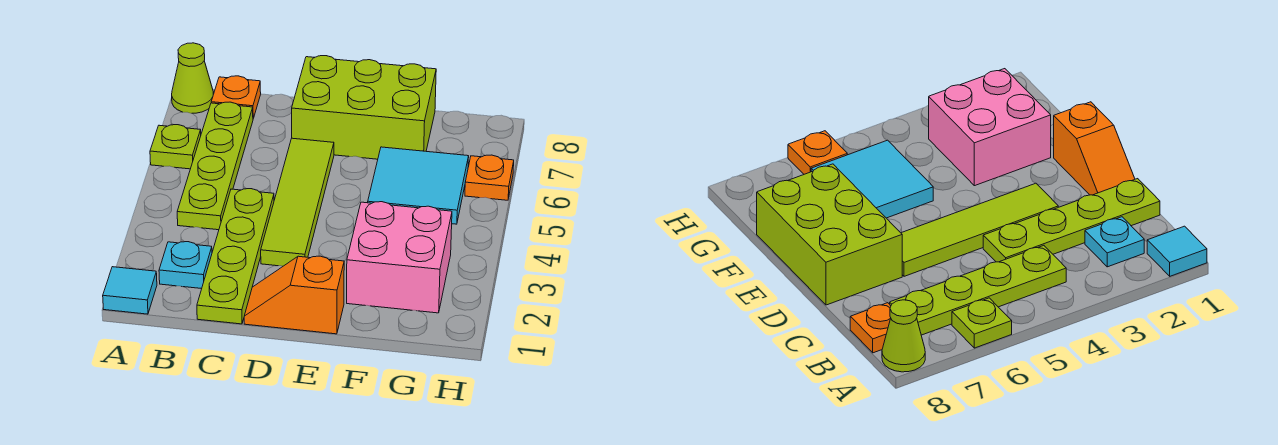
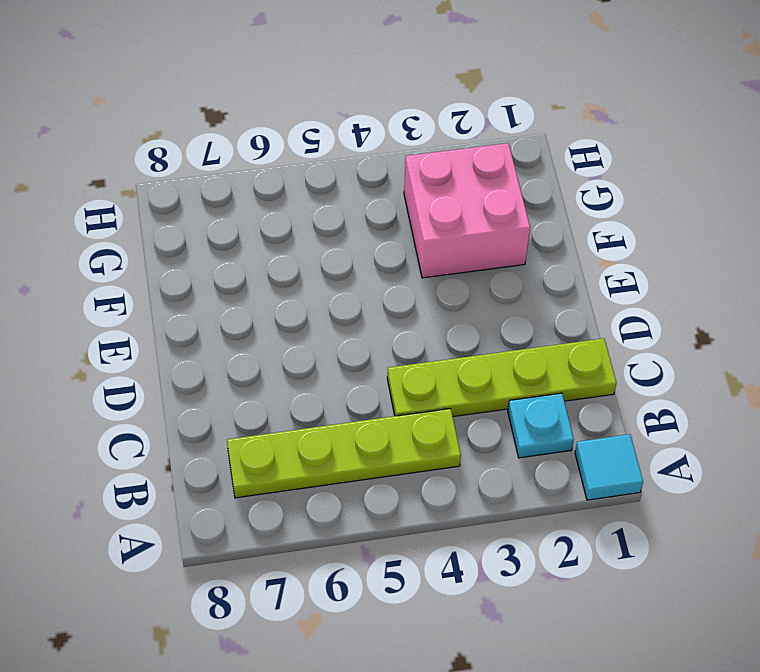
none -> lime 1x1 plate [150,125,201,169]
none -> lime 1x1 cone [172,43,213,113]
none -> orange 1x1 plate [211,76,261,118]

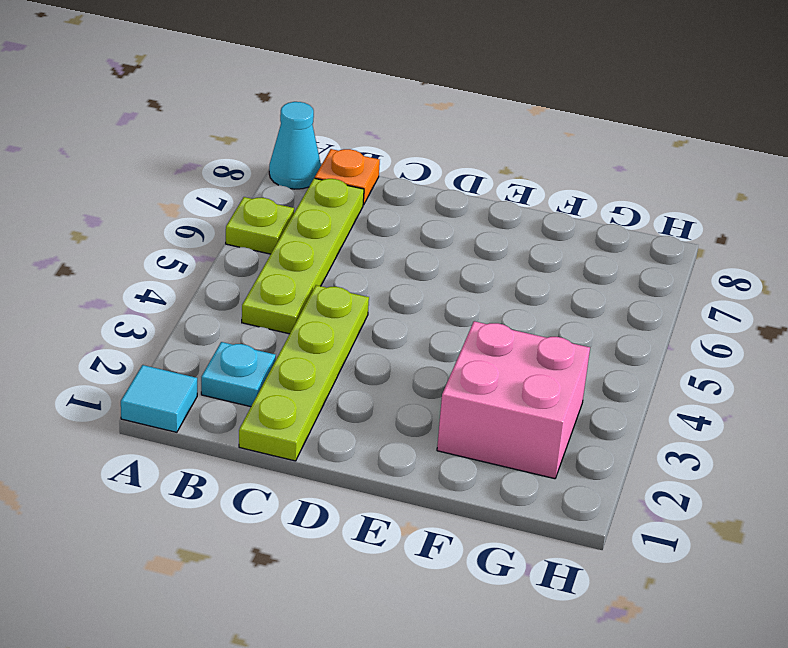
cyan 1x1 cone [269,102,321,189] -> lime 1x1 cone [172,43,213,113]
none -> orange 1x2 slope [244,256,344,334]
none -> lime 1x4 tile [261,138,334,266]
none -> lime 2x3 brick [292,56,436,159]

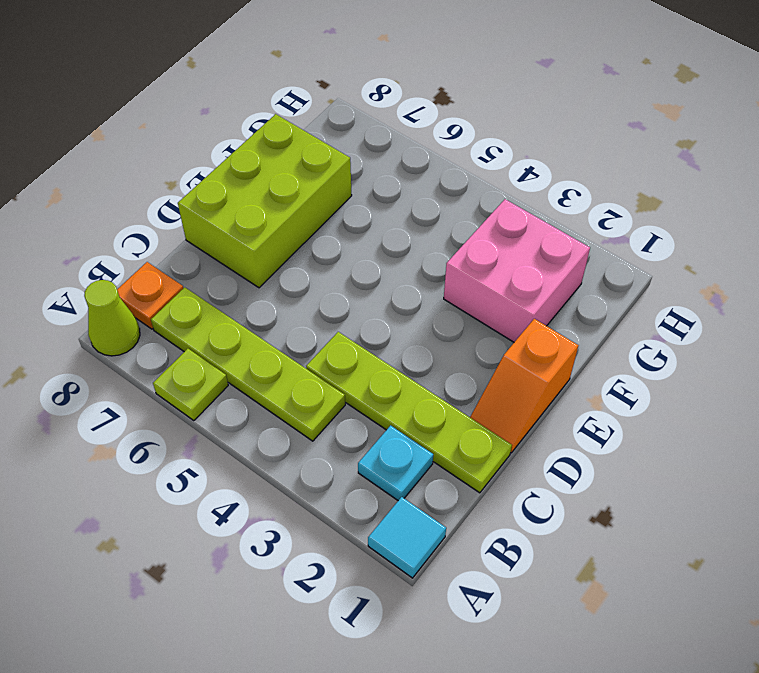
none -> lime 1x4 tile [261,138,334,266]
none -> cyan 2x2 tile [368,147,469,224]
none -> orange 1x1 plate [465,155,514,200]

